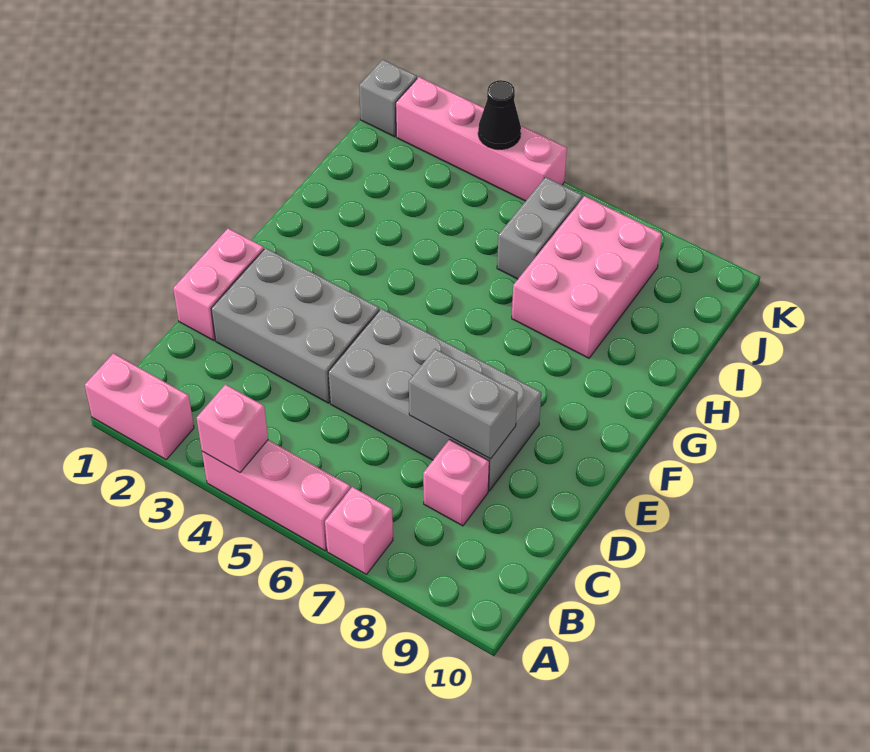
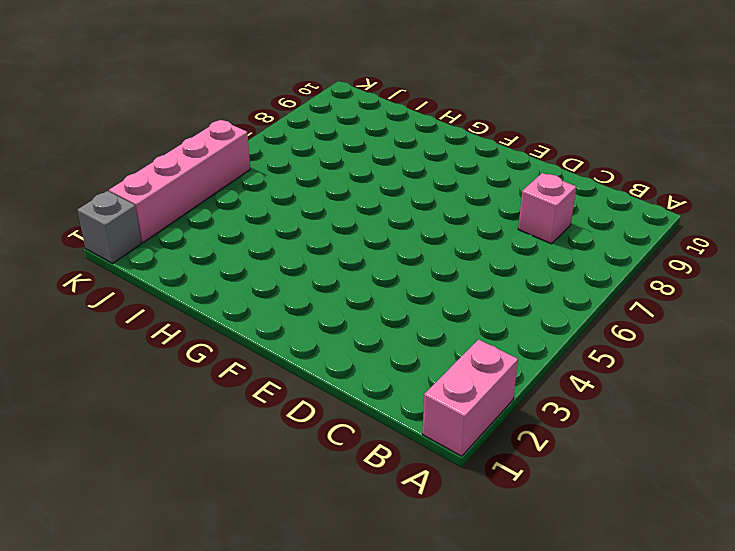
none -> pink 1x3 brick [202,440,350,551]
none -> pink 1x1 brick [325,487,393,574]
none -> pink 1x2 brick [173,228,264,341]

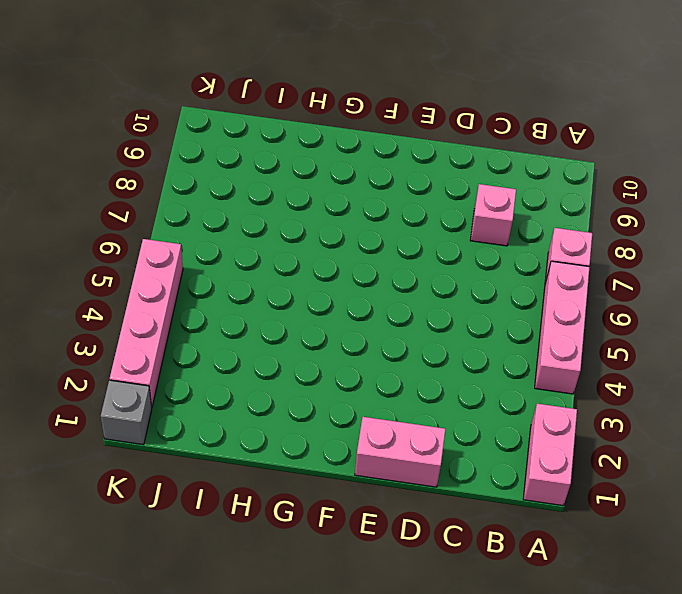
none -> grey 2x3 brick [211,248,379,403]
none -> grey 2x4 brick [328,309,541,491]
none -> pink 2x3 brick [512,196,662,358]

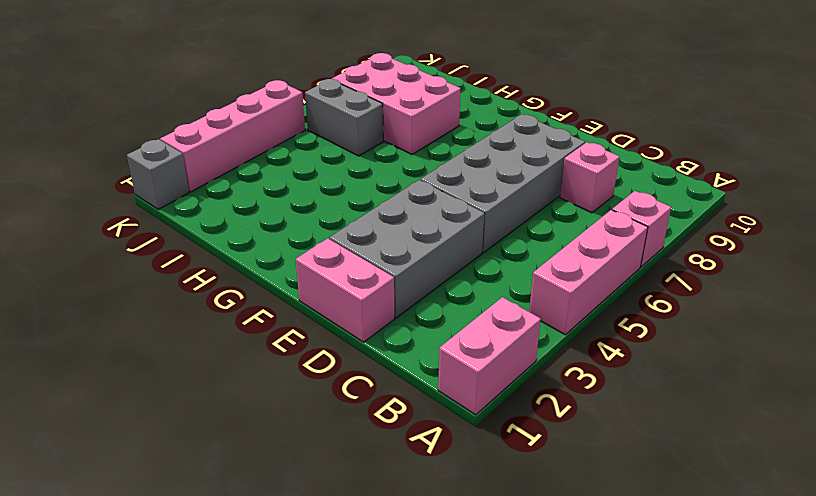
none -> pink 1x1 brick [197,384,268,473]
none -> grey 1x2 brick [409,349,518,459]
none -> black 1x1 cone [478,80,521,149]

